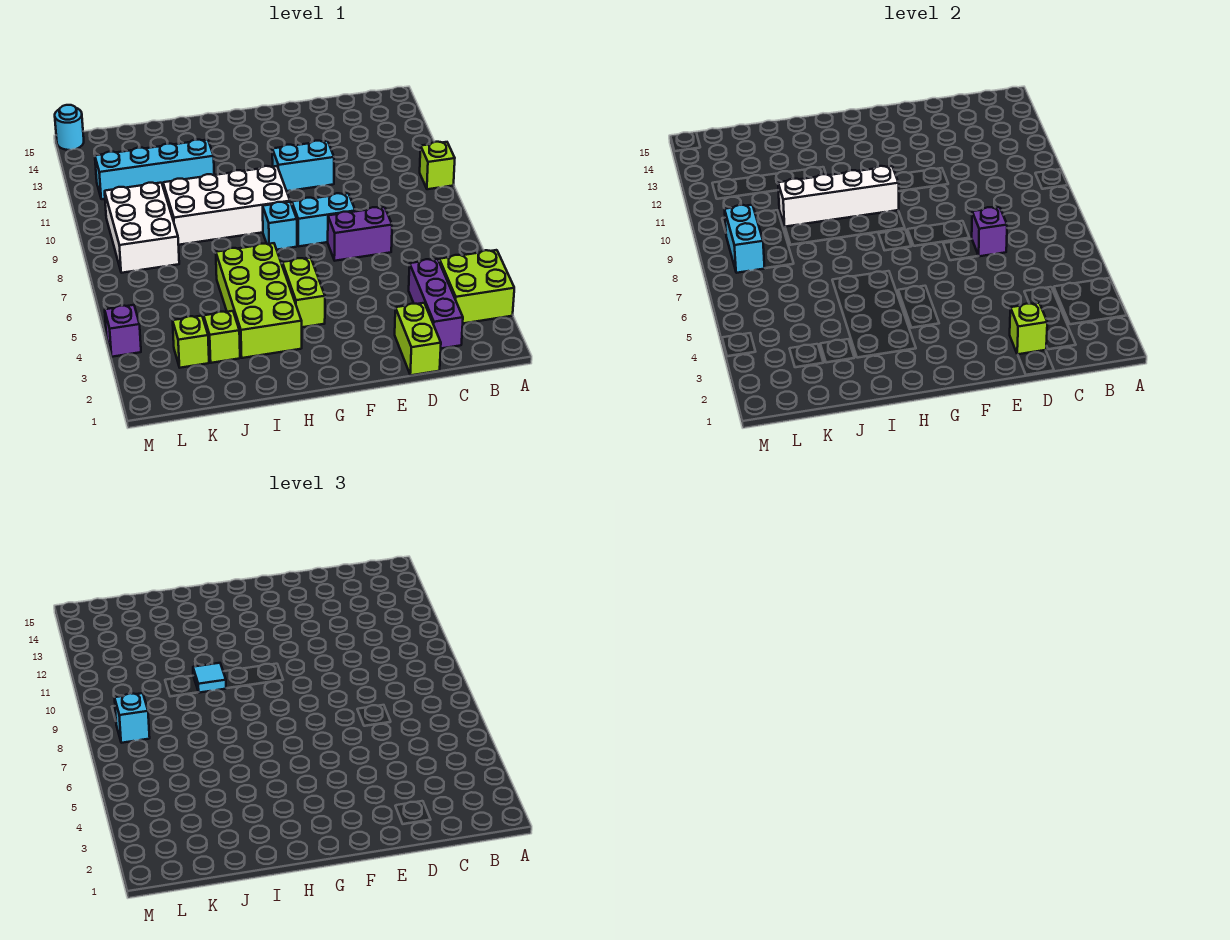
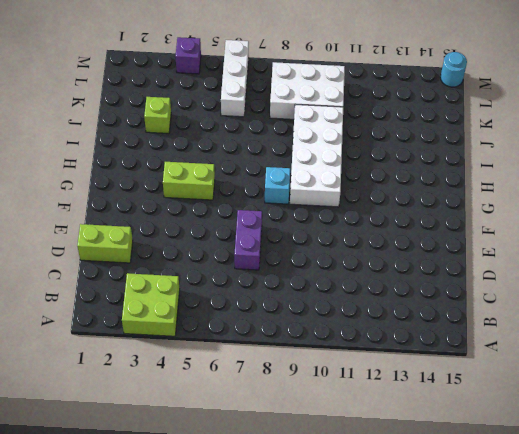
white 1x3 brick [221,40,249,117] -> none
none -> lime 1x1 brick [420,142,455,189]
none -> purple 1x3 brick [409,259,463,348]
none -> cyan 1x2 brick [292,193,355,246]

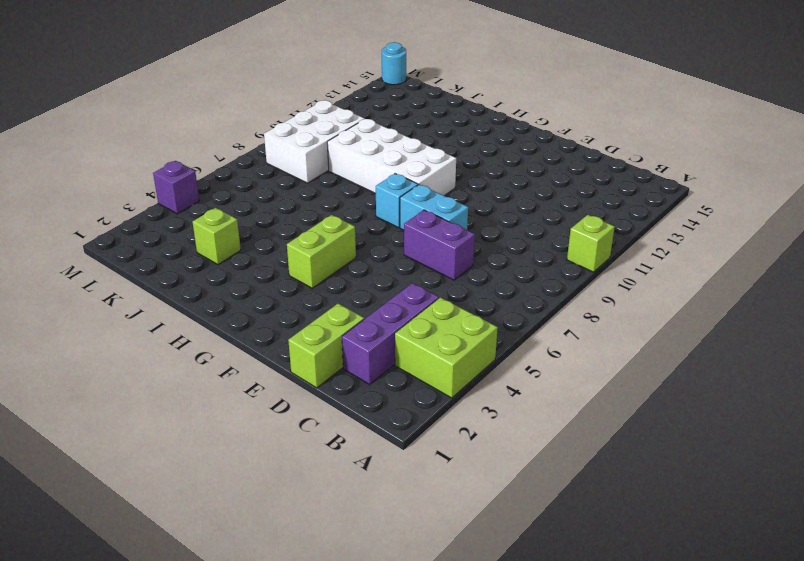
none -> cyan 1x2 brick [272,141,334,191]
none -> lime 2x4 brick [216,243,302,358]
none -> cyan 1x4 brick [95,140,214,199]

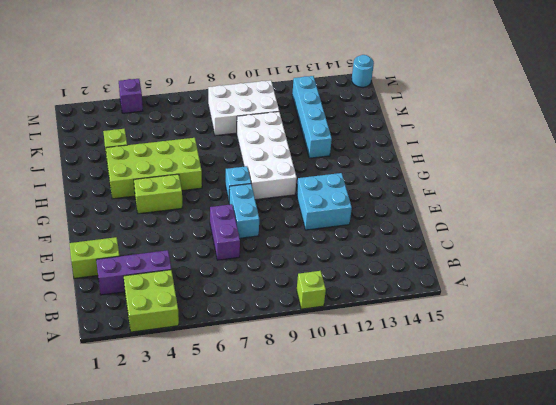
cyan 2x2 brick [297,173,352,230] -> cyan 1x2 brick [272,141,334,191]
none -> lime 1x1 brick [173,316,209,368]
none -> lime 1x1 brick [1010,303,1047,355]
none -> purple 1x1 brick [972,207,1007,256]

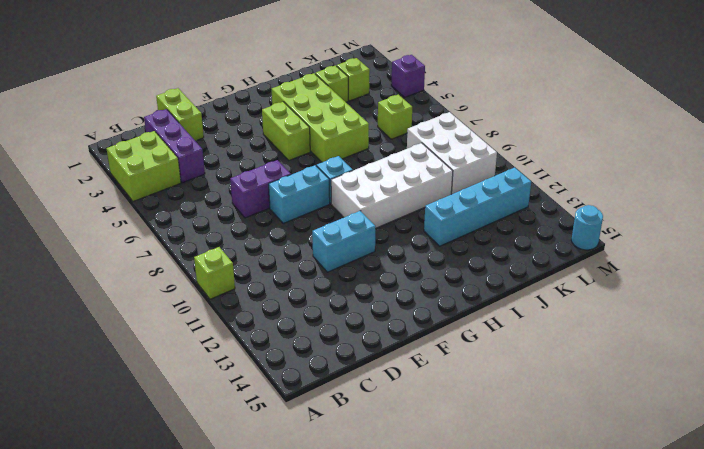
lime 1x1 brick [378,95,412,139] -> lime 1x1 brick moved to [1010,303,1047,355]
none -> purple 1x1 brick [972,207,1007,256]
none -> white 1x4 brick [778,166,899,227]
none -> cyan 1x2 brick [725,205,765,273]

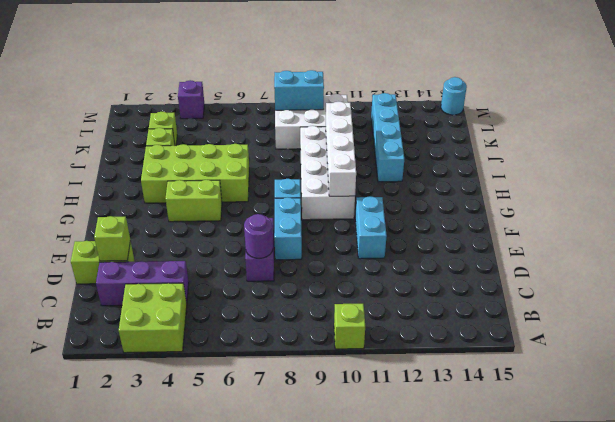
purple 1x1 round brick [244,214,273,259] -> purple 1x1 brick [972,207,1007,256]
none -> cyan 1x1 tile [193,663,226,693]
none -> cyan 1x1 brick [115,693,150,743]

